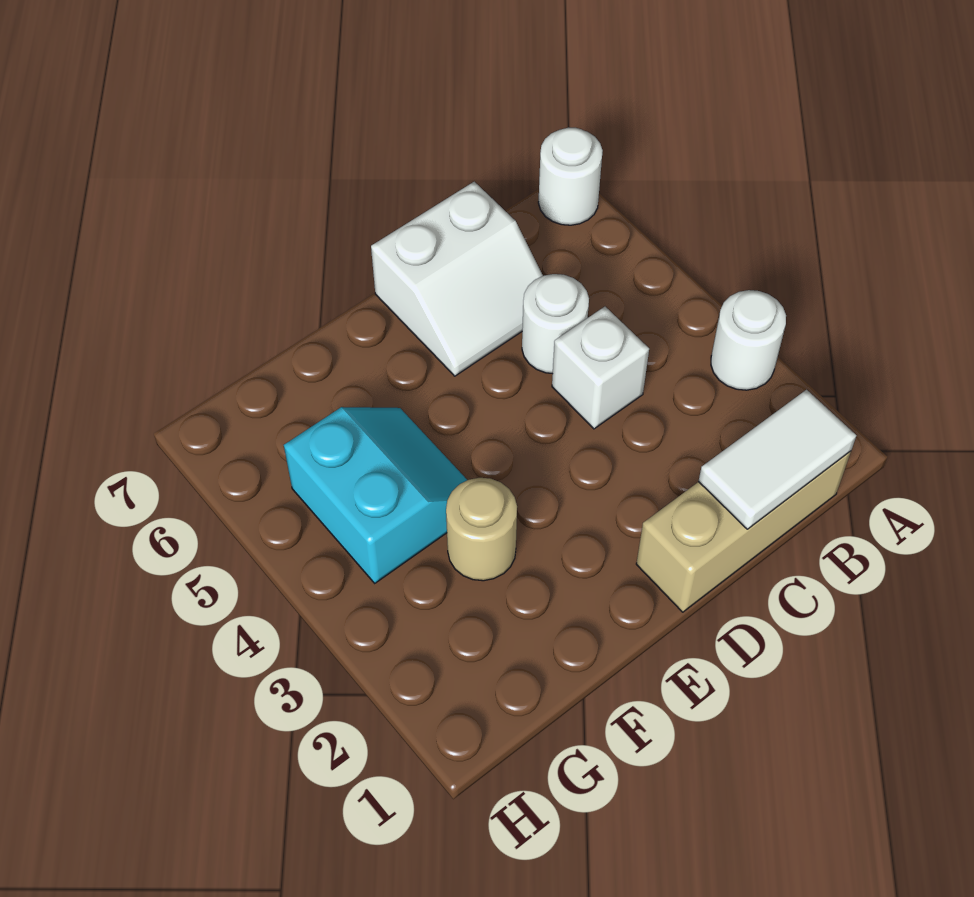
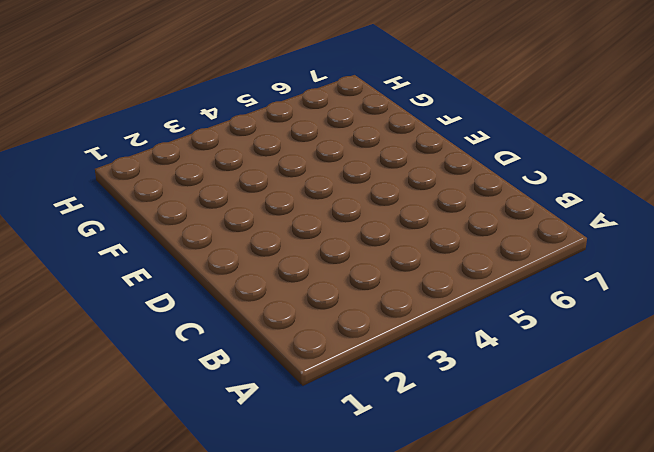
none -> white 1x1 round brick [711,290,786,390]
none -> white 1x1 round brick [538,128,603,225]

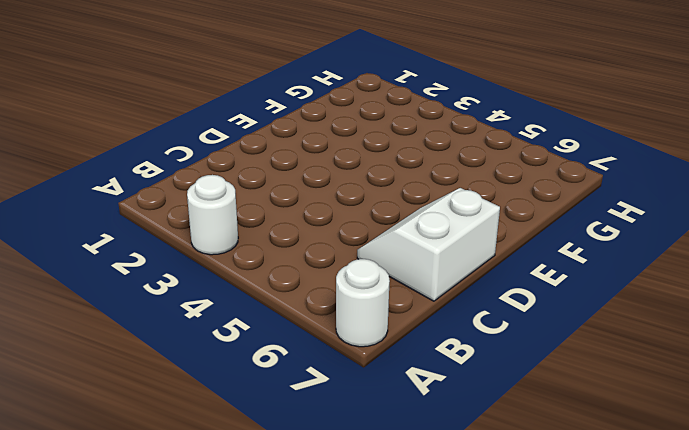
none -> tan 1x3 brick [636,451,851,612]
none -> white 1x1 brick [552,307,649,429]

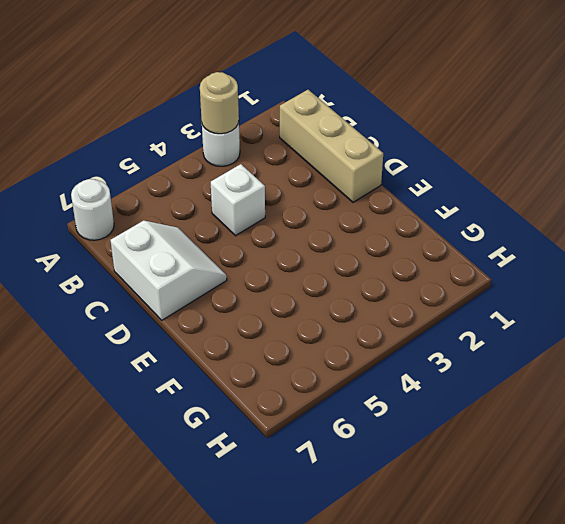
tan 1x1 round brick [200,72,239,134] -> tan 1x1 round brick moved to [446,478,517,581]
none -> white 1x1 round brick [522,274,589,374]
none -> cyan 2x2 slope [284,407,467,583]

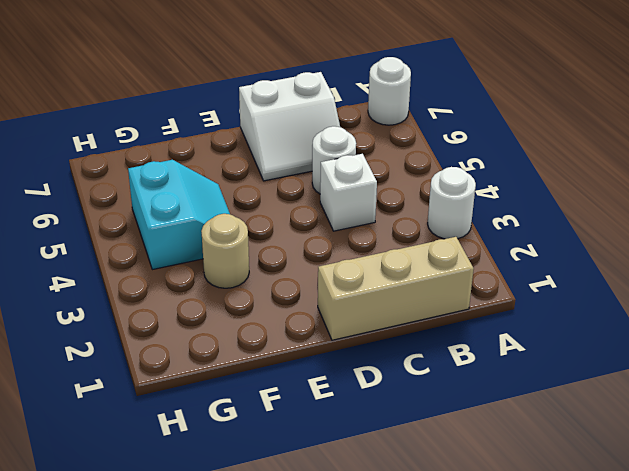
none -> white 1x2 tile [698,390,856,529]

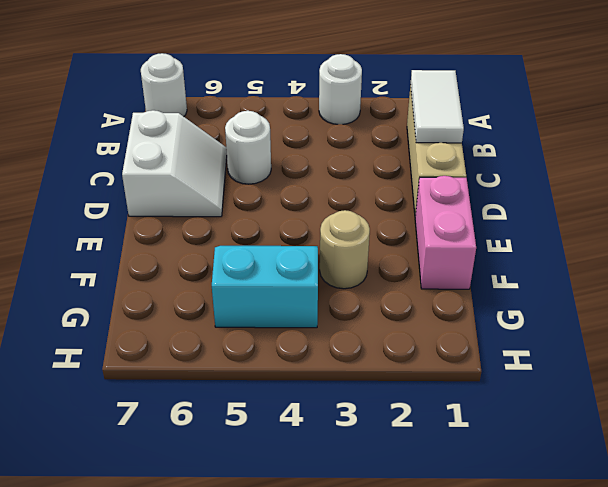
pink 1x2 brick [415,176,476,289] -> none
none -> white 1x1 brick [552,307,649,429]

